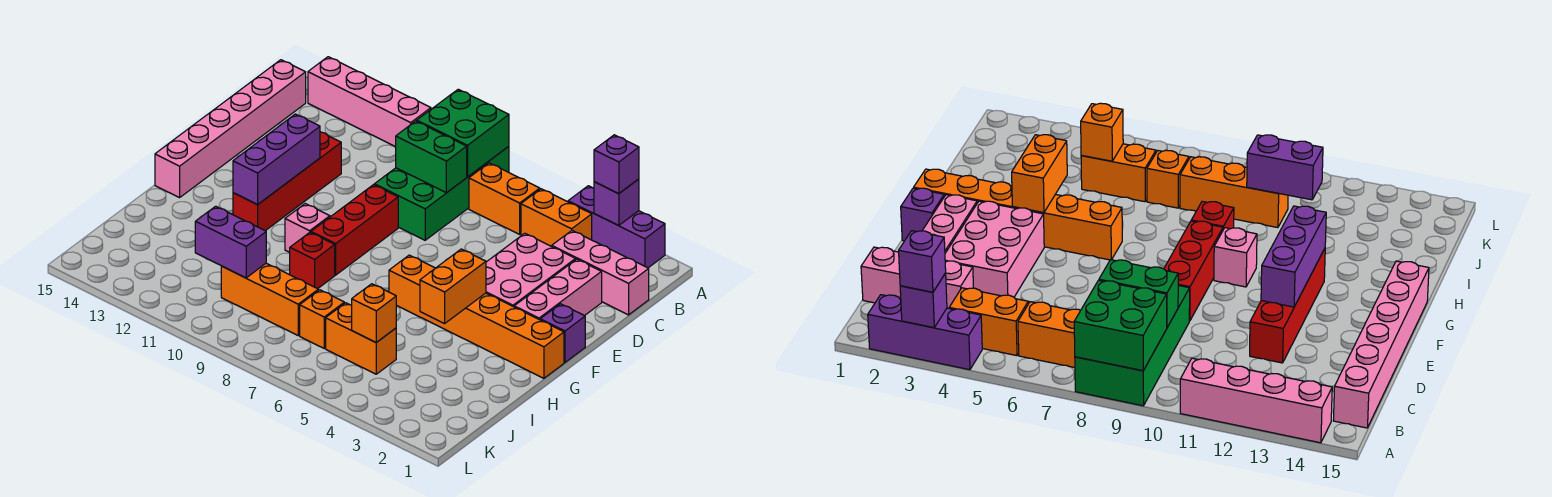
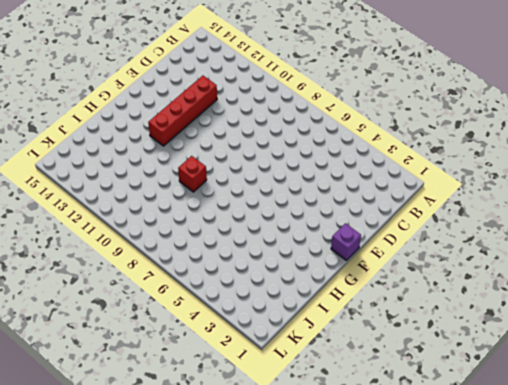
none -> purple 1x3 brick [568,186,665,268]
none -> green 2x4 brick [374,146,509,240]
none -> pink 1x4 brick [308,57,431,147]

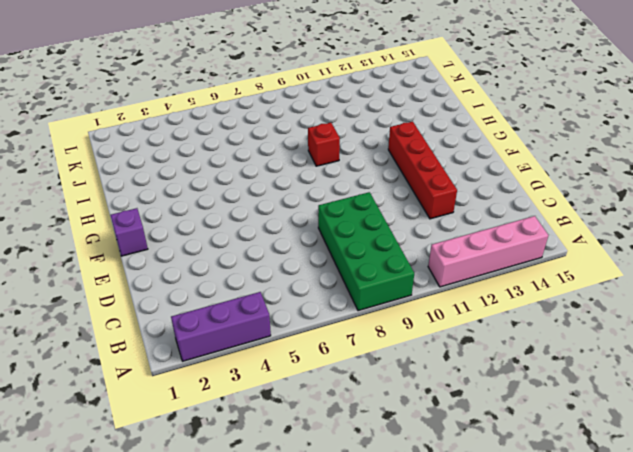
none -> orange 1x2 brick [521,189,592,246]
none -> orange 1x2 brick [469,163,540,234]
none -> pink 1x6 brick [155,60,306,198]

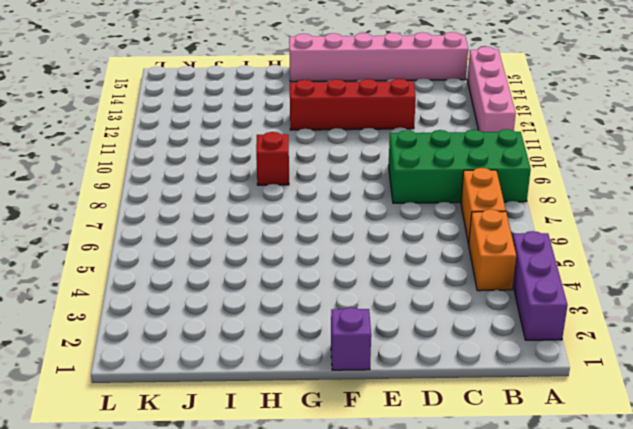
none -> pink 1x3 brick [552,231,649,315]
none -> pink 1x3 brick [514,259,602,320]
none -> pink 2x3 brick [486,233,576,307]

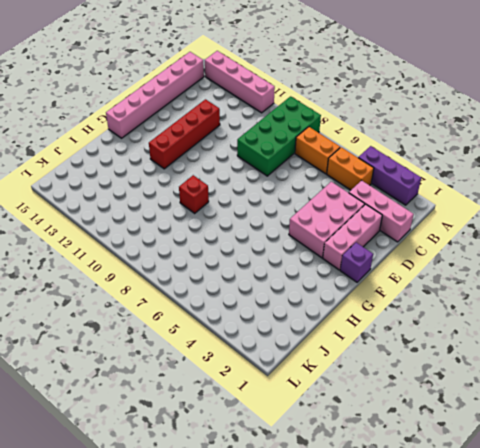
none -> red 1x3 brick [311,185,398,275]
none -> orange 1x6 brick [389,255,564,378]
none -> pink 1x1 brick [285,204,330,252]

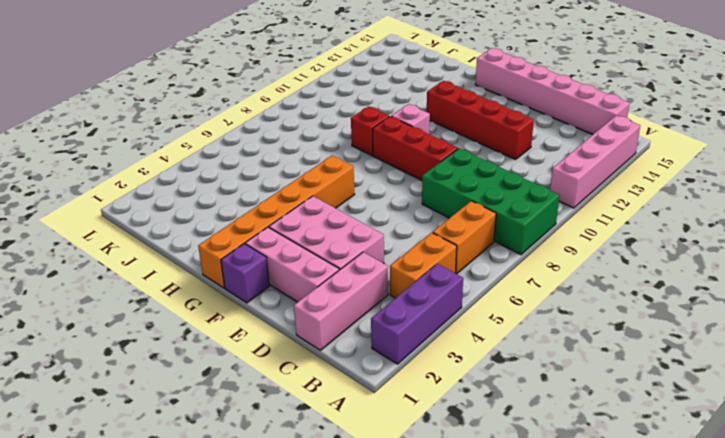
none -> orange 1x2 brick [326,303,396,374]
none -> orange 1x1 brick [300,290,344,348]
none -> orange 1x3 brick [221,263,318,335]

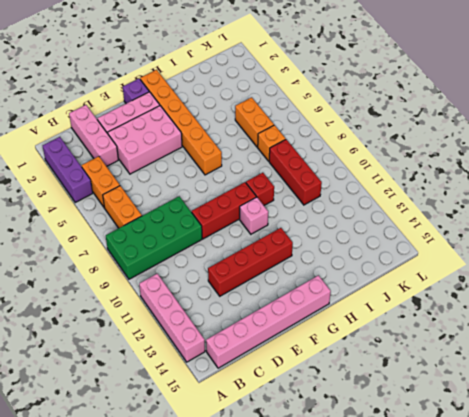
red 1x3 brick [269,139,322,205] -> orange 1x3 brick [221,263,318,335]
none -> purple 1x1 brick [594,179,639,226]
none -> green 2x2 brick [417,89,509,177]
none -> green 1x2 brick [396,121,467,193]

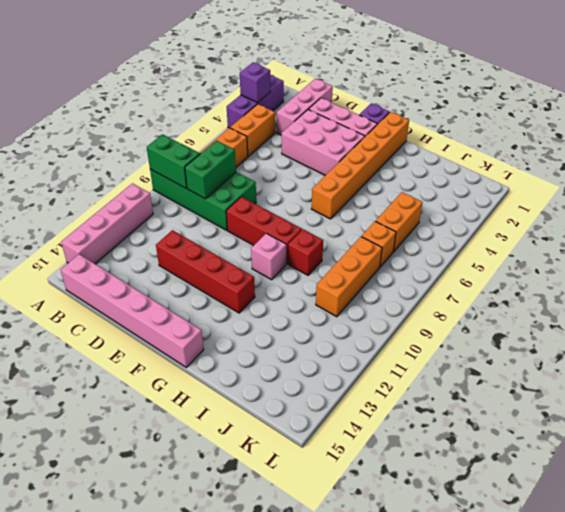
green 1x2 brick [147,134,200,188] -> green 2x2 brick [417,89,509,177]
none -> purple 1x3 brick [233,114,320,205]
none -> orange 1x2 brick [420,249,486,324]
none -> orange 1x1 brick [352,284,396,342]

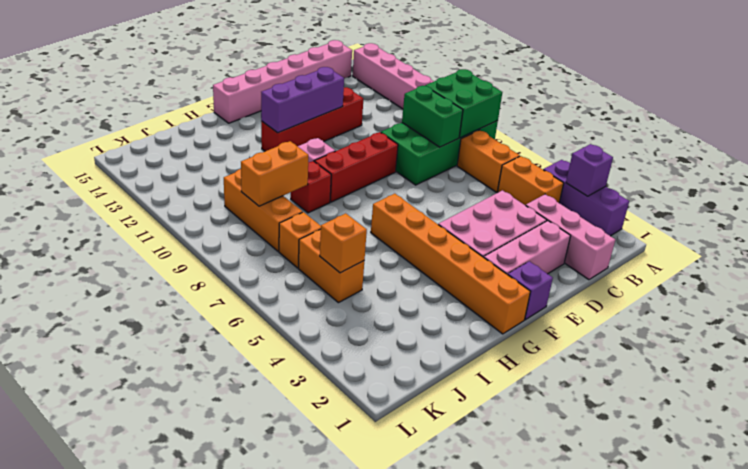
orange 1x2 brick [241,141,308,206] -> orange 1x2 brick moved to [420,249,486,324]
none -> purple 1x2 brick [195,206,266,278]
none -> purple 1x1 brick [594,135,639,194]

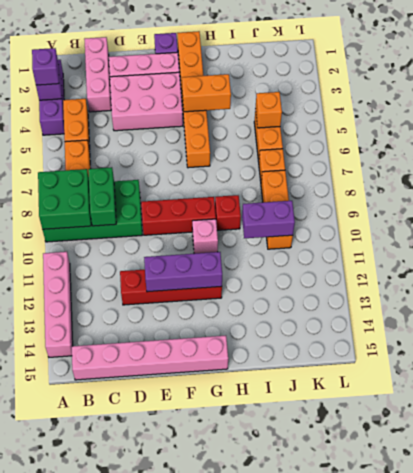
purple 1x2 brick [242,201,295,238] -> purple 1x2 brick turned to [195,206,266,278]

